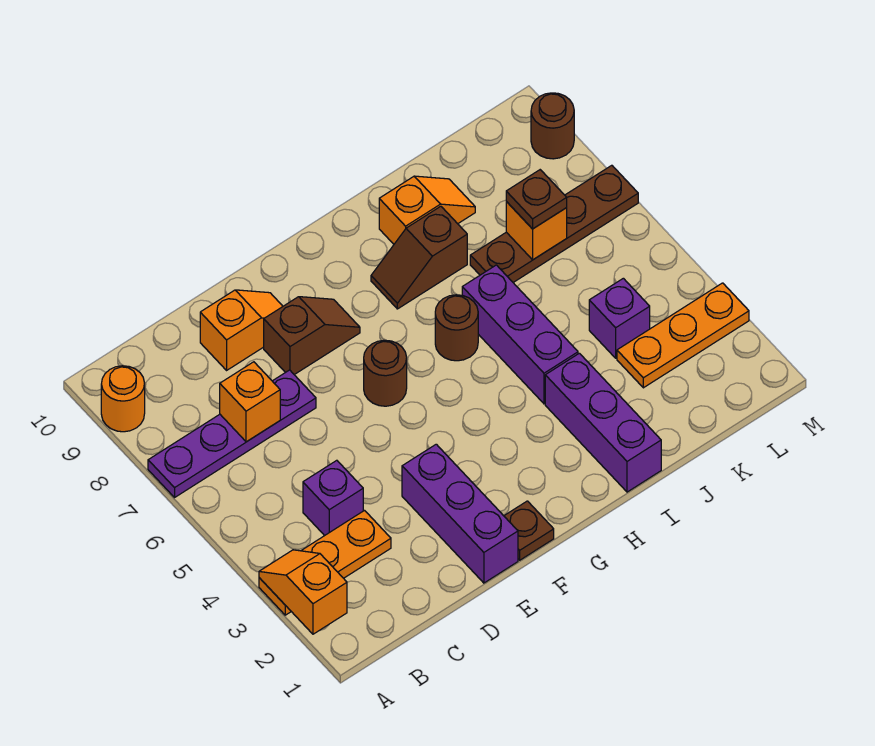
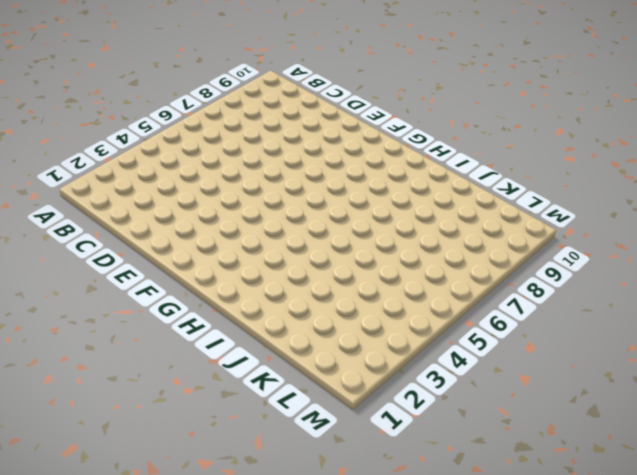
none -> orange 1x3 plate [259,511,391,615]
none -> purple 1x4 plate [148,370,316,497]
none -> orange 1x1 round brick [101,366,145,432]

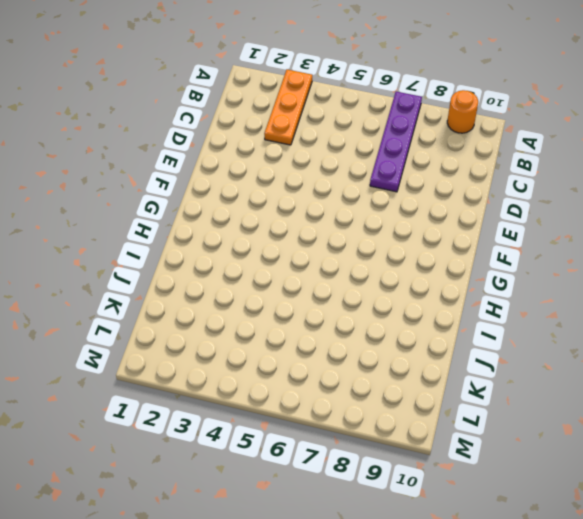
none -> purple 1x1 brick [303,460,363,536]
none -> orange 1x2 slope [200,290,283,370]
none -> purple 1x3 brick [402,444,518,583]

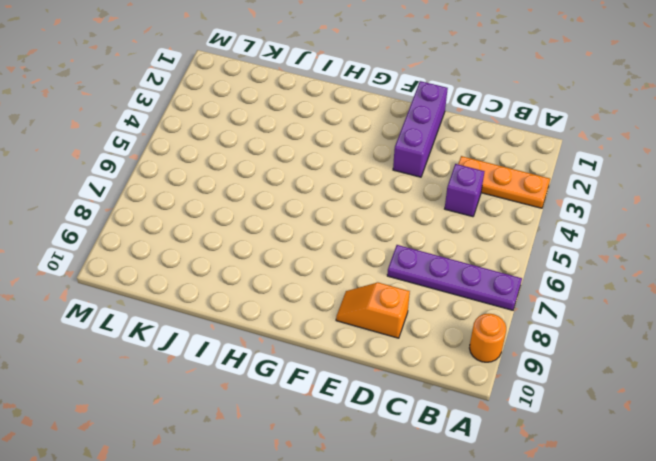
none -> brown 1x2 slope [264,297,360,375]
none -> brown 1x1 plate [504,501,554,560]
none -> brown 1x1 round brick [364,340,407,406]

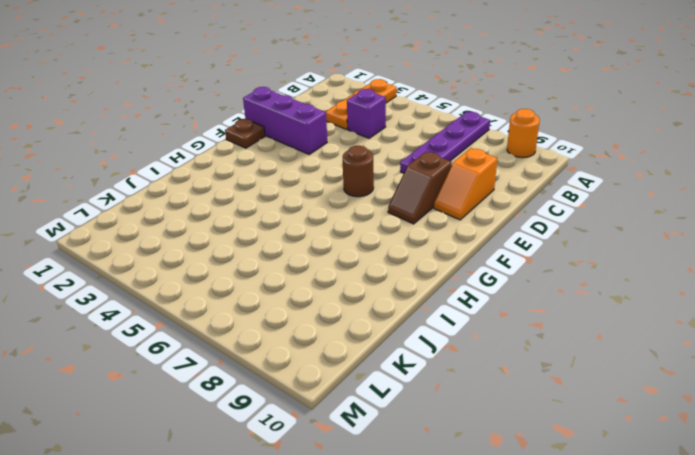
none -> brown 1x1 round brick [435,295,478,361]
none -> brown 1x2 slope [371,206,467,309]
none -> purple 1x3 brick [545,353,661,492]

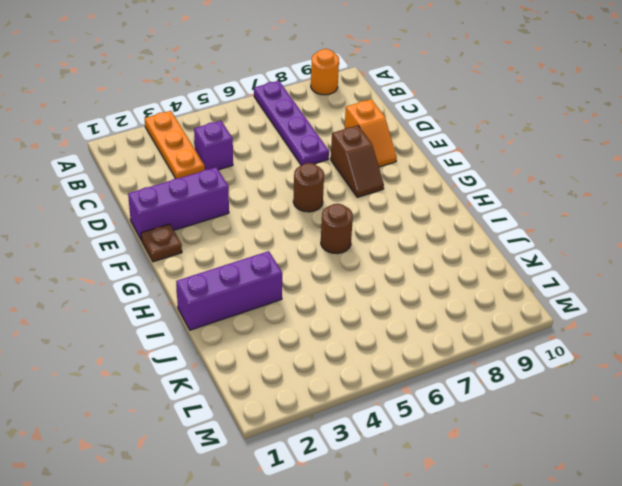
none -> brown 1x2 slope [371,206,467,309]
none -> purple 1x3 brick [462,265,578,404]
none -> orange 1x2 slope [379,176,475,244]

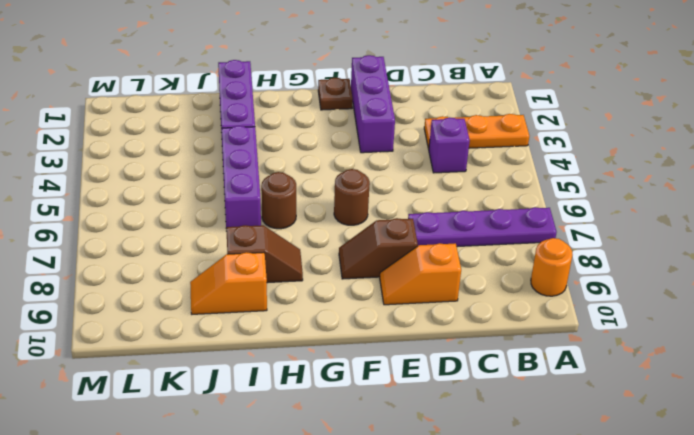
none -> brown 1x4 plate [470,165,638,282]
none -> orange 1x3 plate [617,283,749,388]
none -> purple 1x1 brick [589,278,650,358]

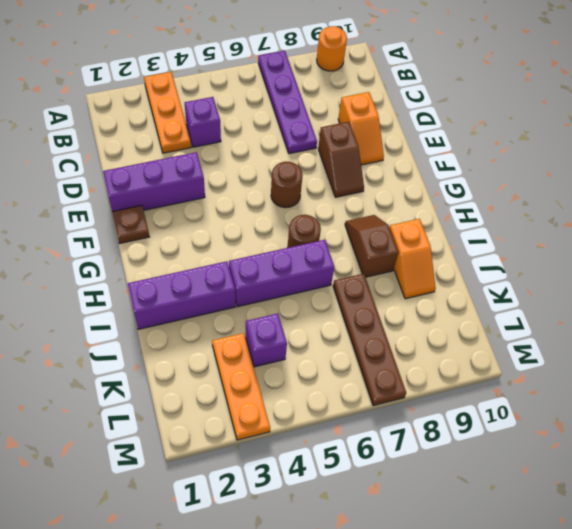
none -> brown 1x1 round brick [531,93,574,159]
none -> orange 1x2 slope [259,550,347,634]
none -> orange 1x1 brick [220,362,280,442]

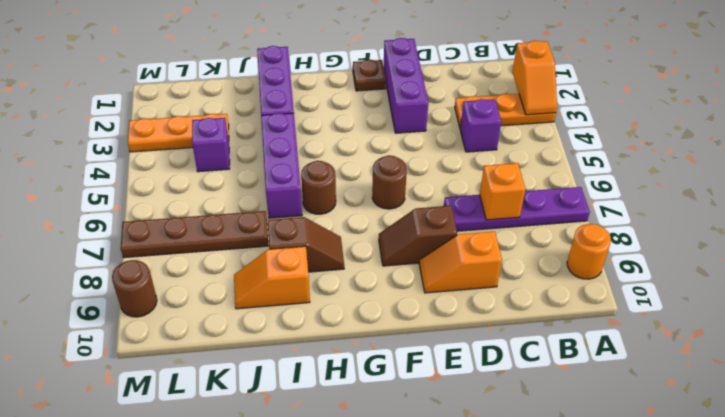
none -> orange 1x1 brick [506,202,567,260]
none -> brown 1x1 plate [506,170,567,229]

